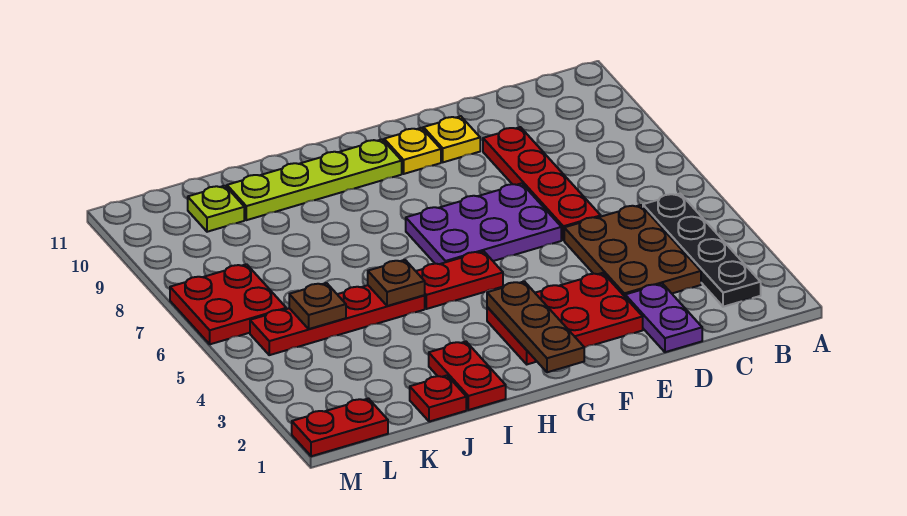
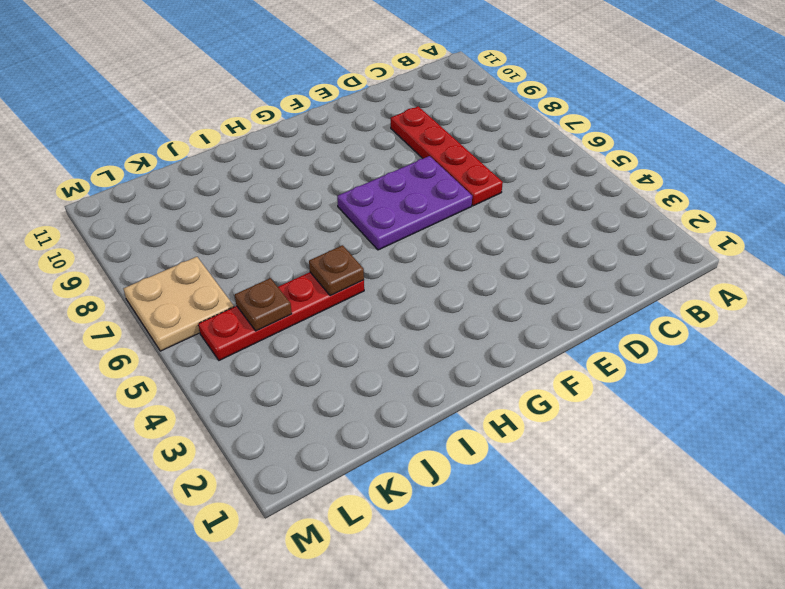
tan 2x2 plate [123,257,234,351] -> red 2x2 plate [170,264,286,344]
none -> black 1x4 plate [643,194,761,307]
none -> brown 2x3 plate [564,205,701,296]
none -> purple 1x2 plate [625,284,702,352]

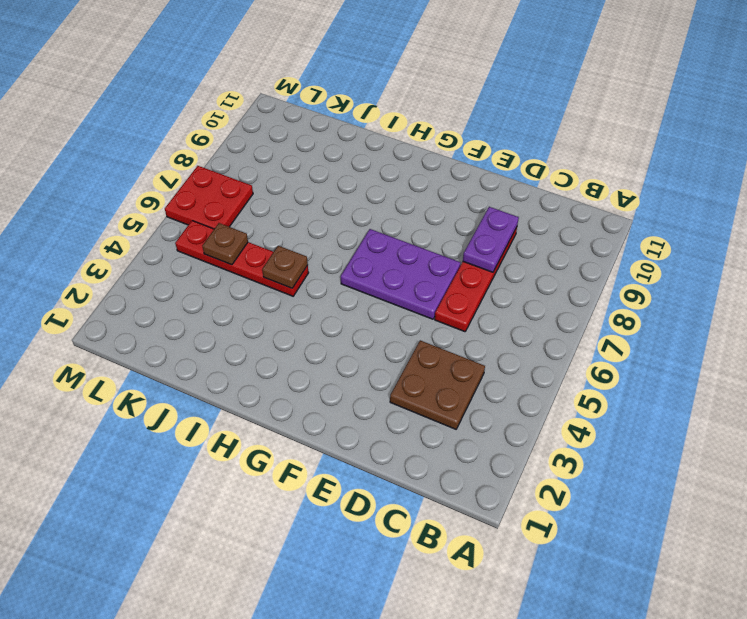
brown 2x2 plate [390,340,485,429] -> brown 2x3 plate [564,205,701,296]
purple 1x2 plate [463,207,519,272] -> purple 1x2 plate moved to [625,284,702,352]
none -> black 1x4 plate [643,194,761,307]
none -> red 2x3 plate [487,273,643,364]
none -> yellow 1x1 plate [423,116,480,162]

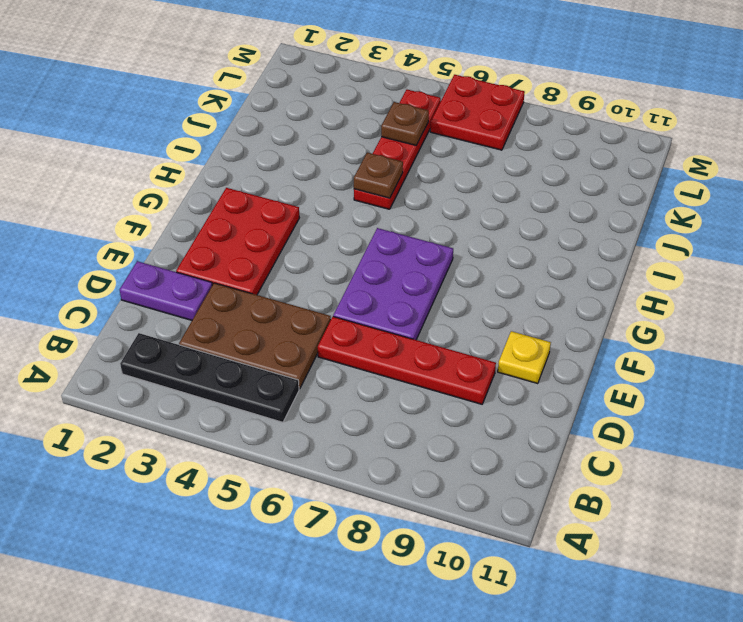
none -> yellow 1x1 plate [384,128,441,174]
none -> red 1x2 plate [416,251,503,309]
none -> lime 1x4 plate [227,139,402,220]

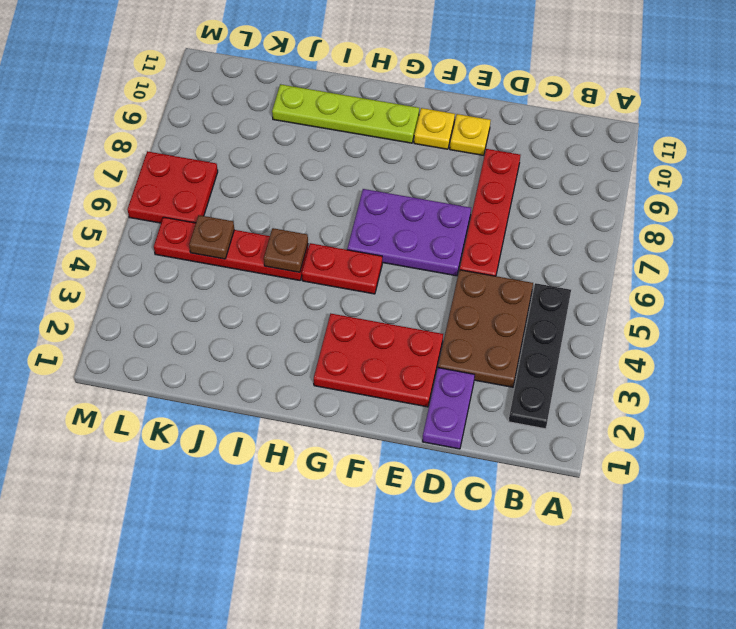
none -> red 1x2 plate [429,342,506,410]
none -> red 1x1 plate [410,375,466,422]
none -> lime 1x1 plate [188,186,244,232]

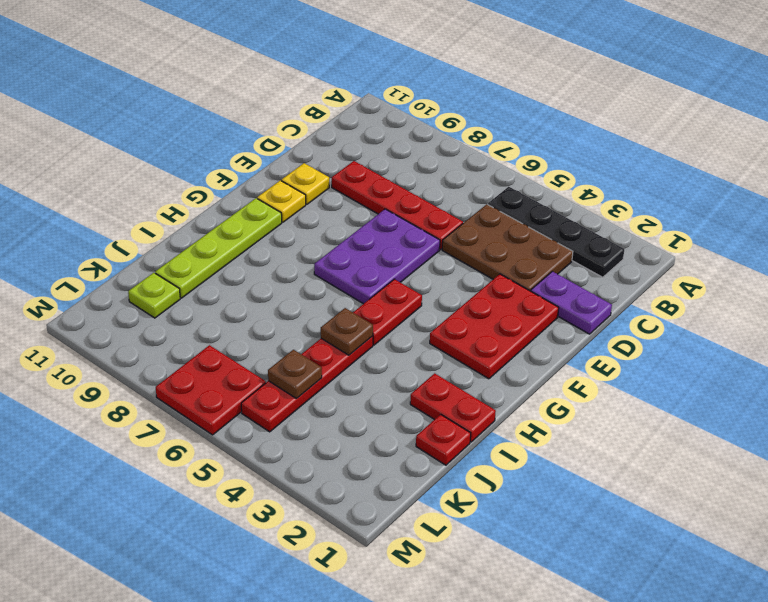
none -> red 1x2 plate [292,399,388,456]
none -> brown 1x3 plate [487,281,584,372]

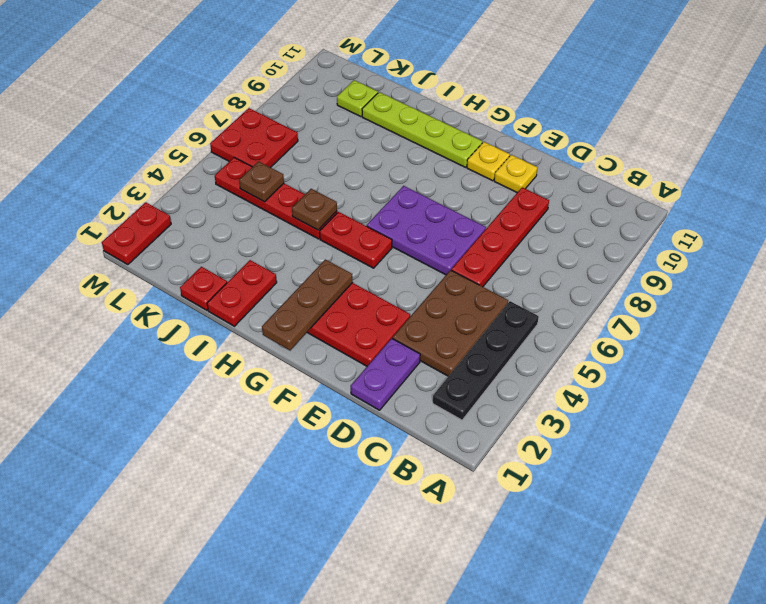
red 1x2 plate [102,202,171,265] -> red 1x2 plate turned to [292,399,388,456]

